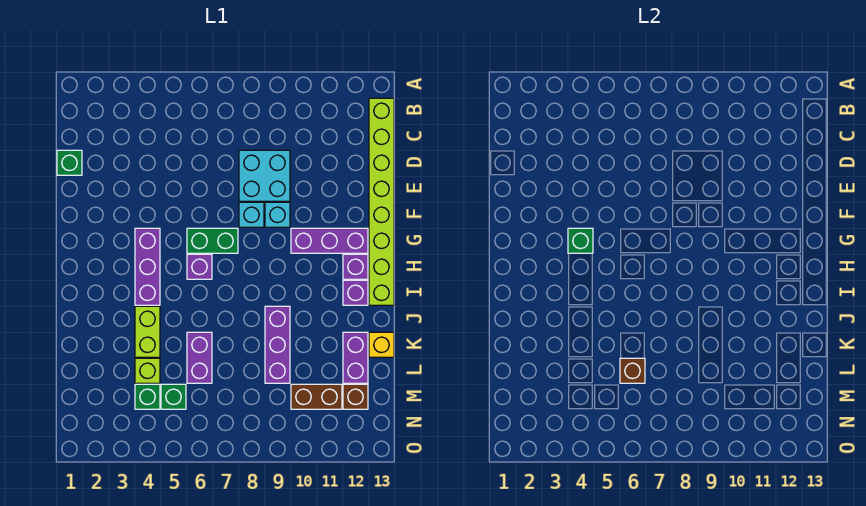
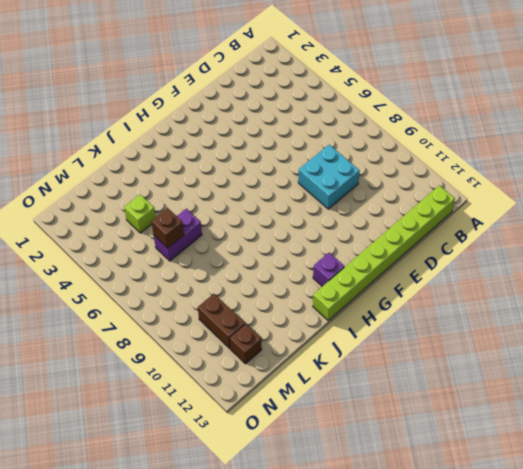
none -> green 1x1 brick [57,150,82,175]
none -> cyan 1x1 brick [239,202,264,227]
none -> cyan 1x1 brick [265,202,290,227]

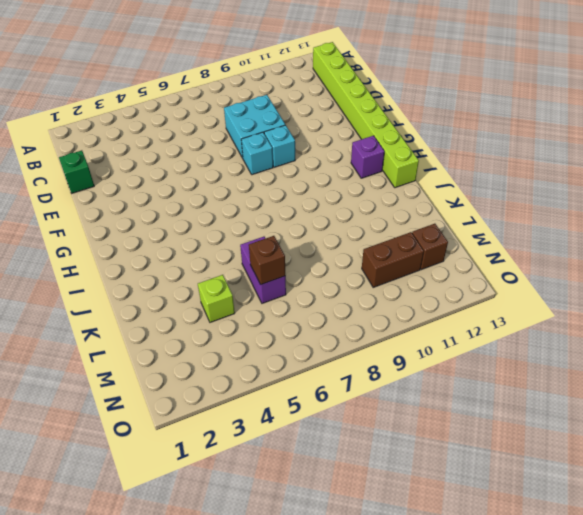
none -> purple 1x3 brick [135,228,160,305]
none -> green 1x2 brick [187,228,238,253]
none -> purple 1x3 brick [291,228,368,253]

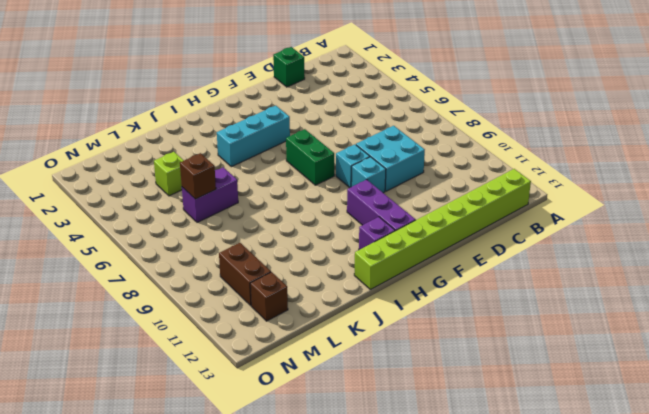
cyan 1x3 brick [217,106,290,167] -> purple 1x3 brick [135,228,160,305]
none -> purple 1x1 brick [187,254,212,279]
none -> purple 1x1 brick [343,280,368,305]
none -> lime 1x2 brick [135,306,160,357]

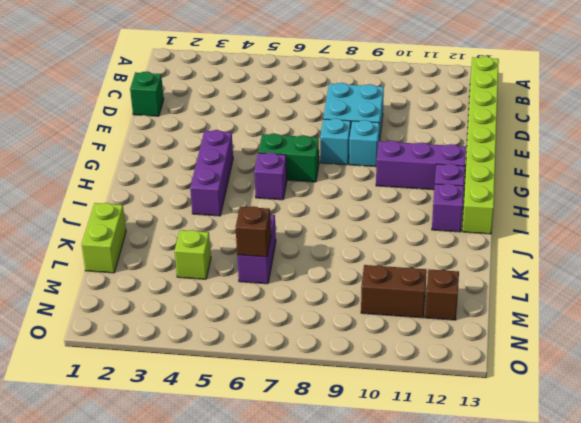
lime 1x2 brick [81,203,126,273] -> lime 1x2 brick moved to [135,306,160,357]
none -> purple 1x3 brick [265,306,290,383]
none -> purple 1x2 brick [343,332,368,383]
none -> yellow 1x1 brick [369,332,394,357]

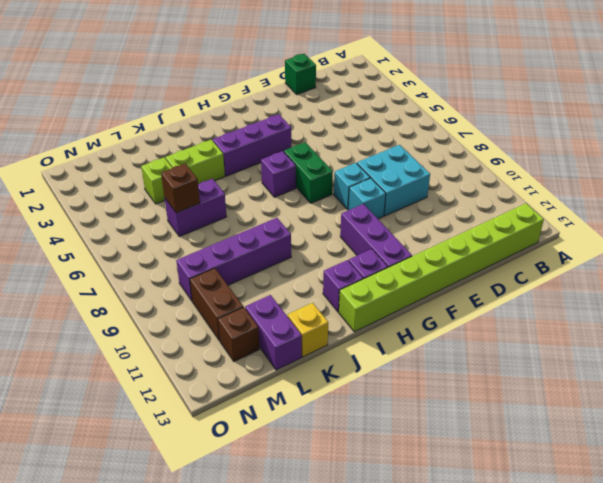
purple 1x4 brick [176,218,291,301] -> purple 1x3 brick [265,306,290,383]
purple 1x2 brick [245,295,302,370] -> purple 1x2 brick turned to [343,332,368,383]
none -> green 1x1 brick [135,384,160,409]
none -> green 1x1 brick [161,384,186,409]
none -> green 1x1 brick [568,228,593,253]

